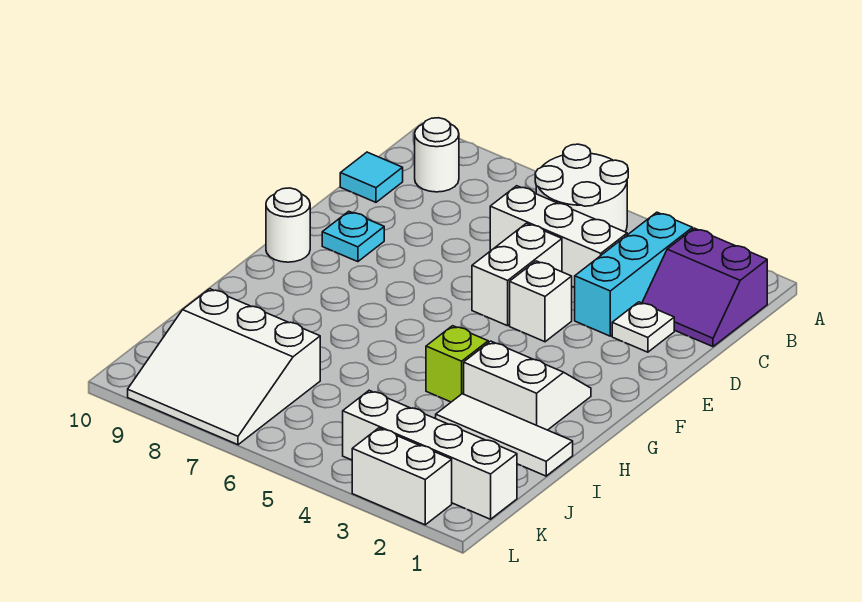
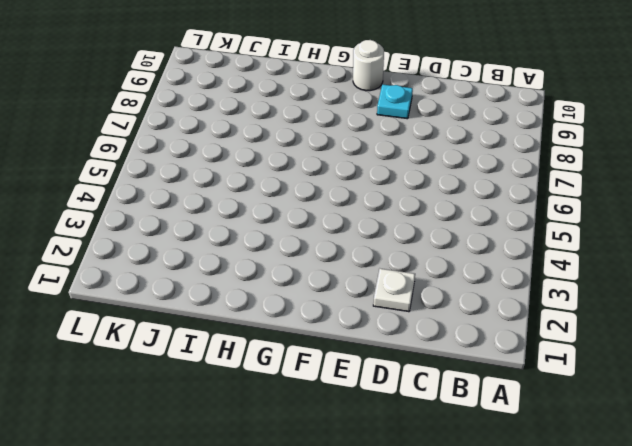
none -> white 2x2 round brick [535,144,628,232]
none -> purple 2x2 slope [642,228,767,347]
none -> cyan 1x3 brick [575,212,693,336]

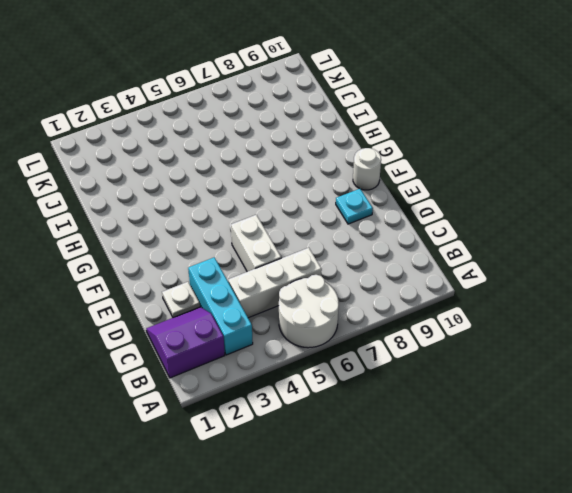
none -> white 1x1 round brick [415,118,459,192]
none -> cyan 1x1 tile [340,152,403,202]
none -> white 1x1 brick [510,261,572,342]

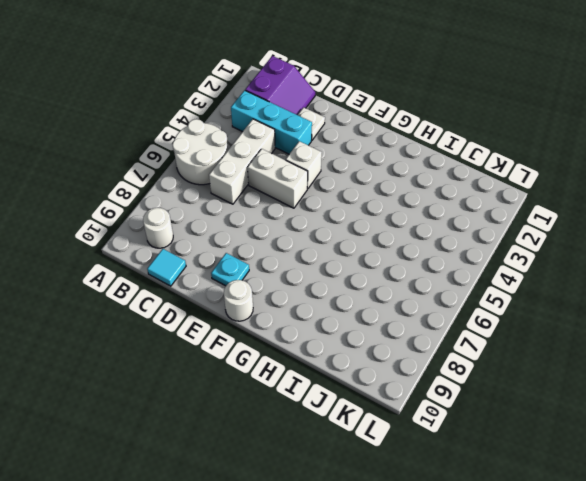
none -> white 2x2 slope [464,341,591,430]
none -> lime 1x1 brick [426,326,488,402]
none -> white 1x3 tile [436,394,573,476]

